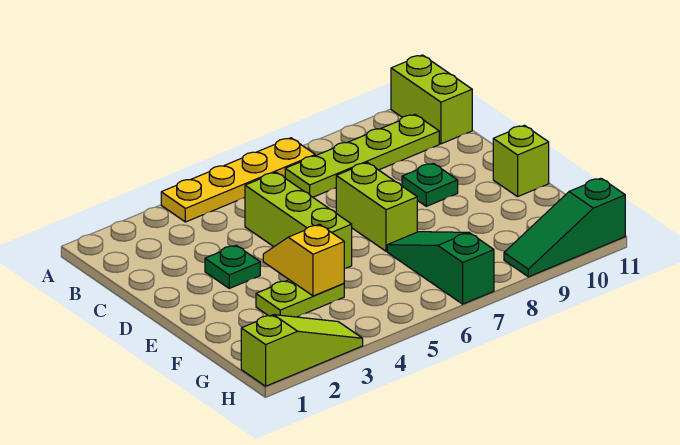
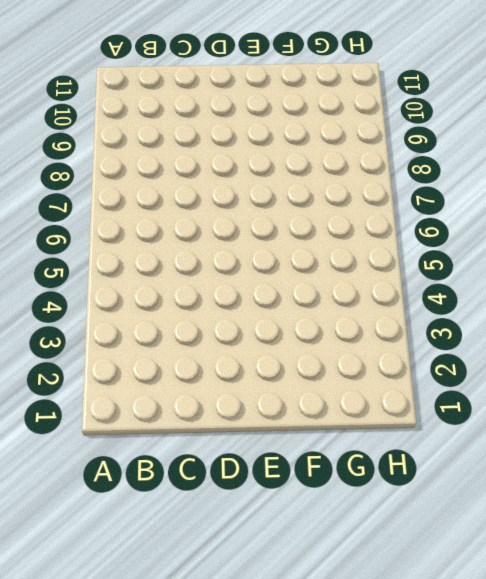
none -> yellow 1x4 plate [161,138,315,222]
none -> lime 1x2 brick [391,55,472,144]
none -> lime 1x4 plate [285,115,439,197]

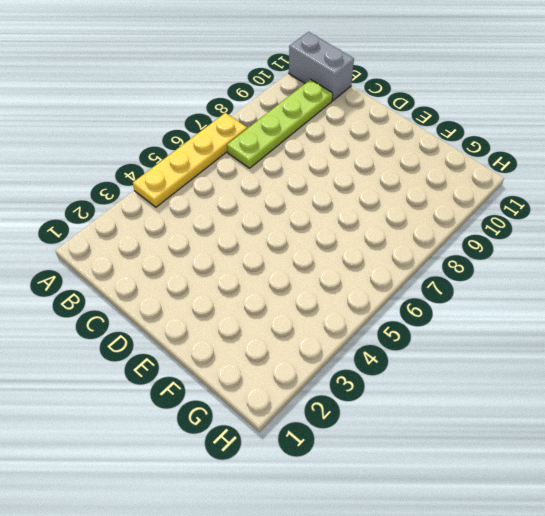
grey 1x2 brick [289,32,354,101] -> lime 1x2 brick [391,55,472,144]
none -> lime 1x3 brick [245,172,352,269]
none -> green 1x1 plate [205,245,260,288]
none -> lime 1x2 brick [336,163,417,251]

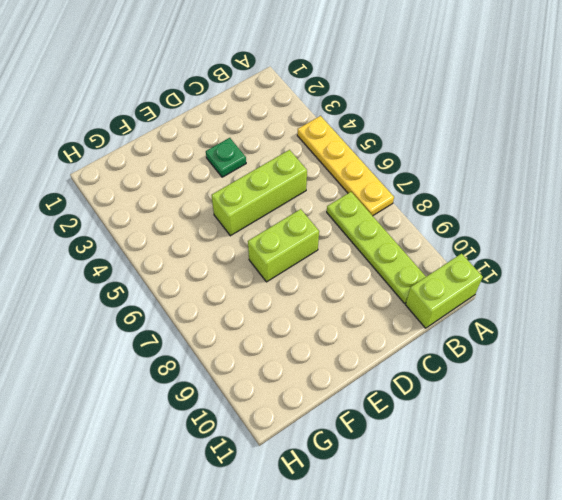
none -> green 1x1 plate [402,163,458,206]
none -> lime 1x1 brick [493,125,549,197]
none -> lime 1x2 plate [256,280,344,317]

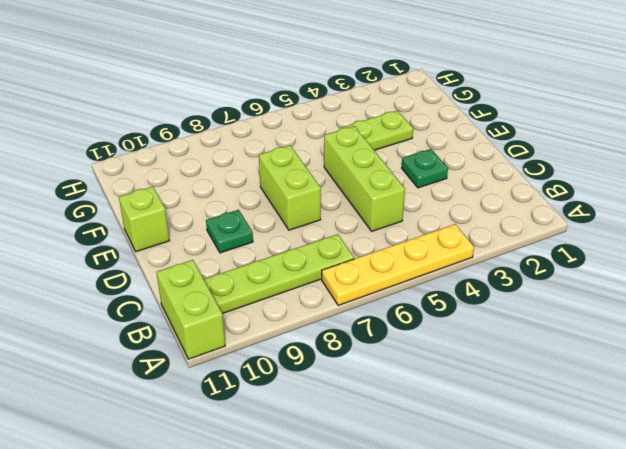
none -> green 1x3 slope [387,232,494,304]
none -> lime 1x3 slope [241,315,363,386]
none -> green 1x3 slope [504,178,625,277]

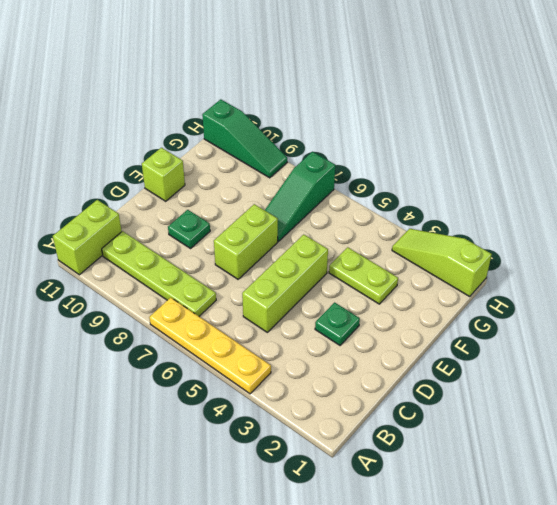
none -> yellow 1x2 slope [263,224,344,296]

